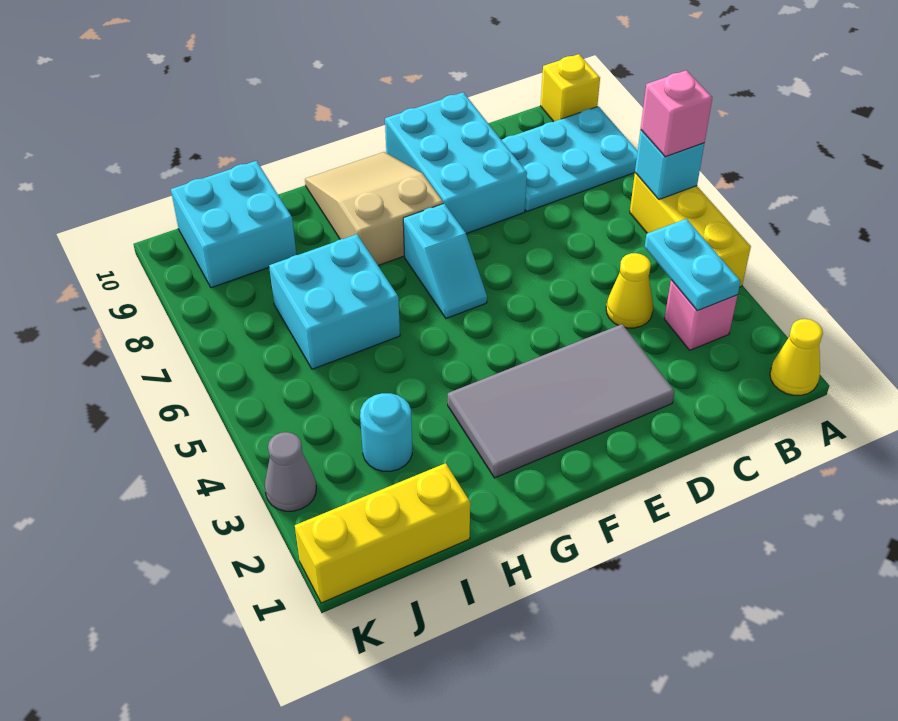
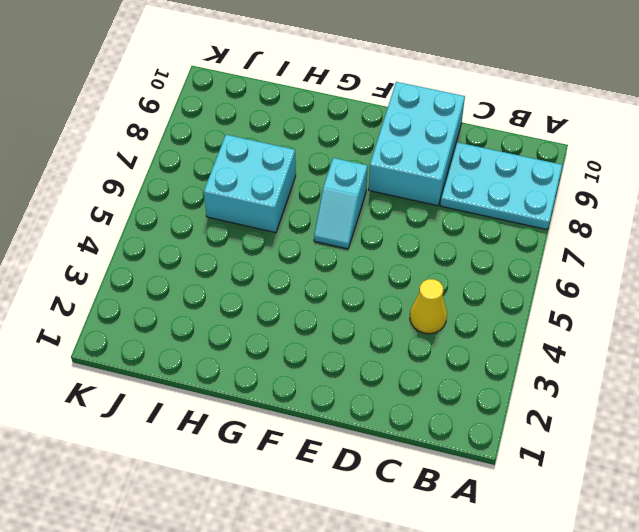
none -> yellow 1x1 cone [770,319,823,395]
none -> yellow 1x3 brick [630,173,751,287]
none -> yellow 1x1 brick [541,54,600,122]

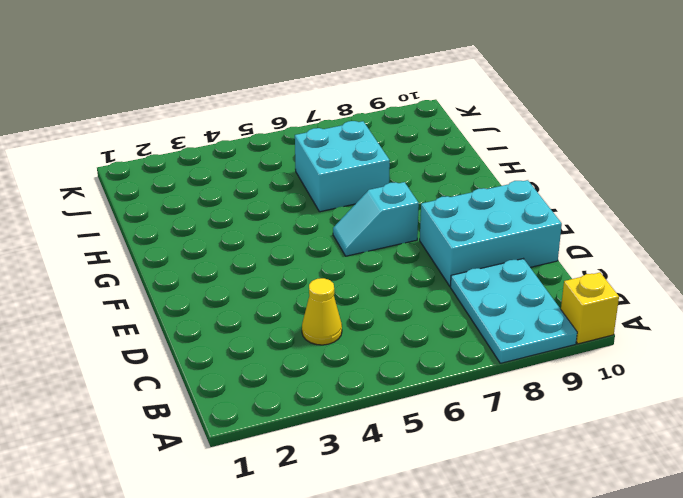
none -> yellow 1x1 cone [770,319,823,395]
none -> yellow 1x3 brick [630,173,751,287]
none -> pink 1x1 brick [664,280,738,350]

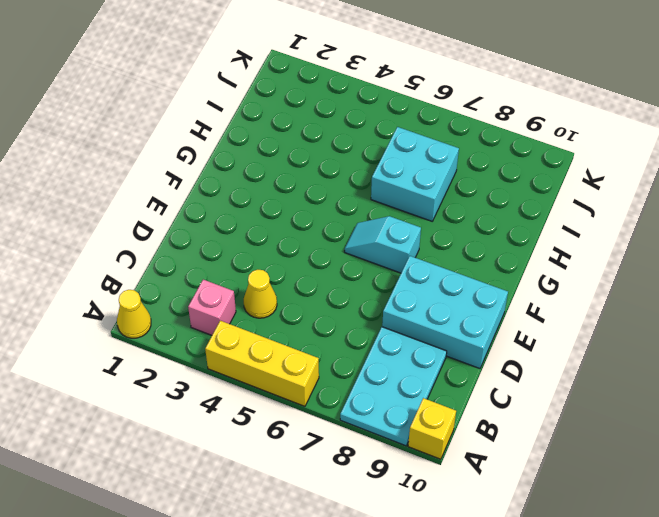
none -> grey 2x4 tile [448,324,675,478]
none -> tan 2x3 slope [305,152,443,265]
none -> yellow 1x3 brick [295,463,470,603]

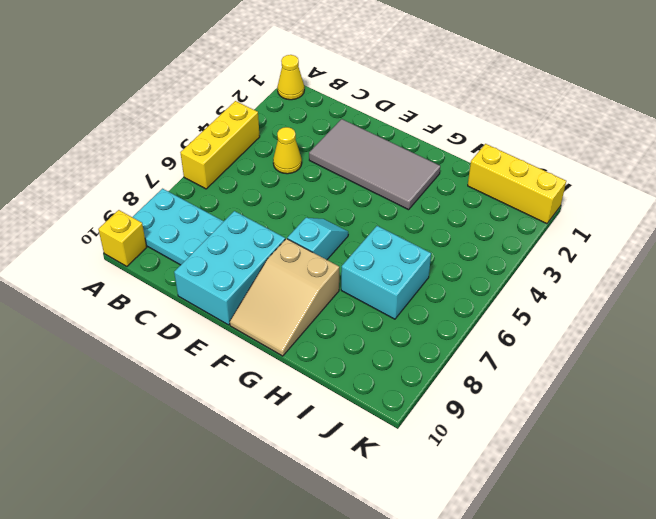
none -> pink 1x1 brick [664,280,738,350]
none -> cyan 1x1 round brick [360,393,412,471]
none -> cyan 2x2 brick [171,161,296,288]

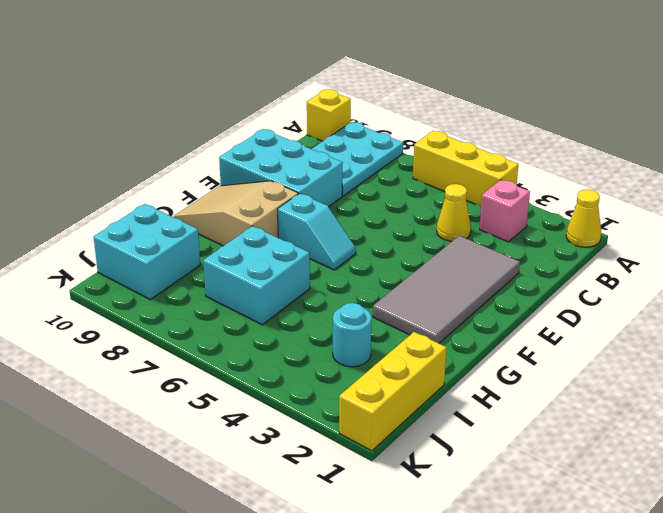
none -> grey 1x1 cone [265,432,316,511]
none -> cyan 1x1 brick [635,130,704,200]
none -> cyan 1x2 plate [645,219,741,311]

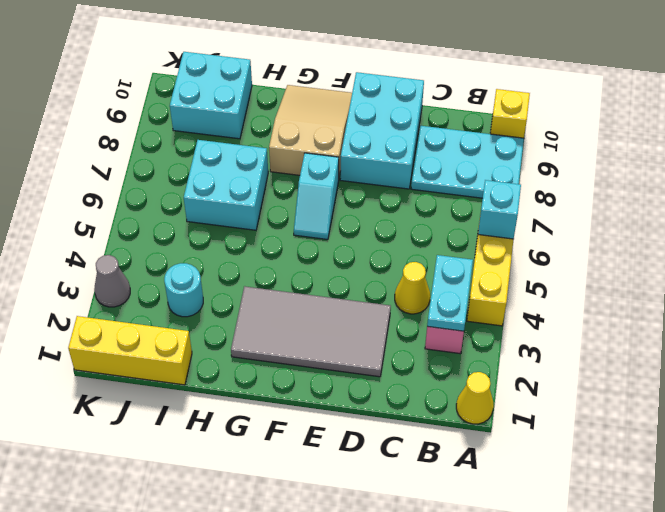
none -> pink 1x1 brick [641,70,712,157]

